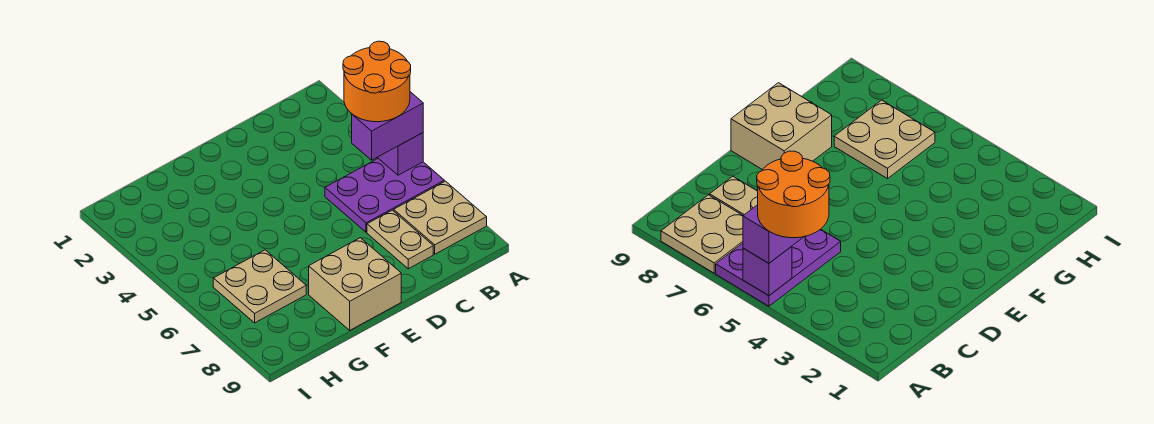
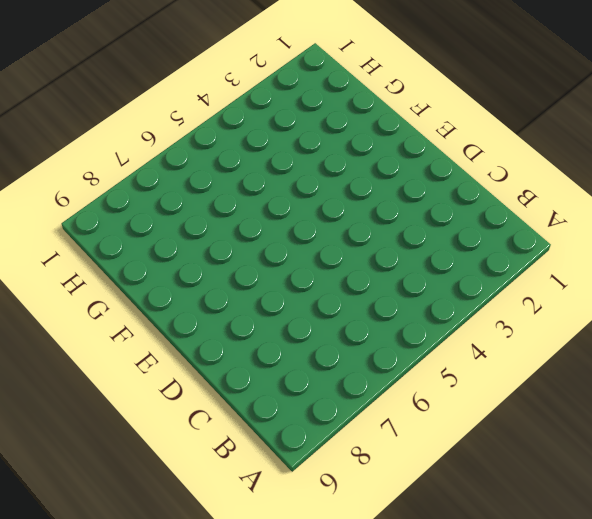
none -> purple 2x3 plate [325,159,444,232]
none -> tan 2x2 plate [394,181,487,254]

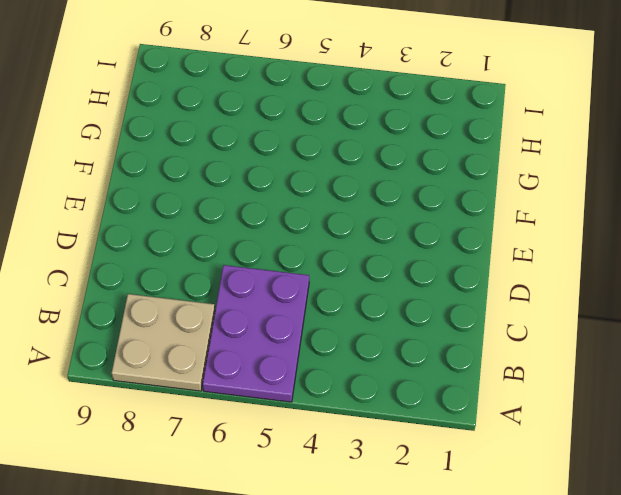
none -> tan 1x2 plate [367,210,433,269]
none -> tan 2x2 brick [309,238,401,330]

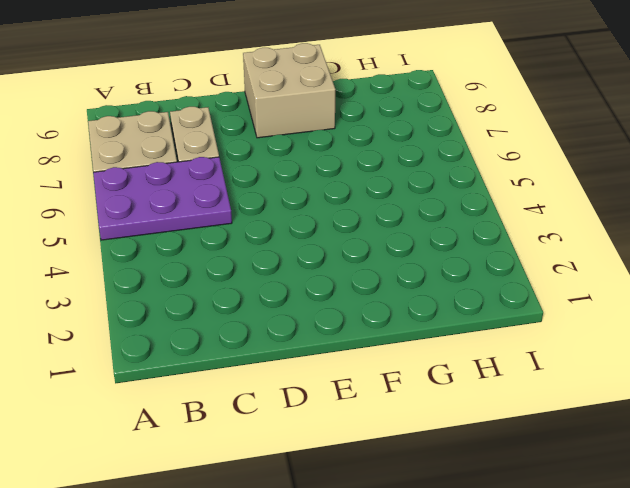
none -> tan 2x2 plate [213,250,306,323]
none -> purple 1x1 brick [378,133,423,175]

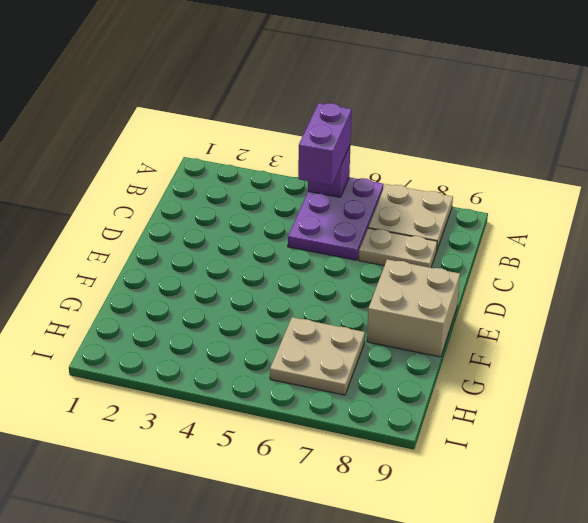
none -> orange 2x2 round brick [343,41,411,122]

